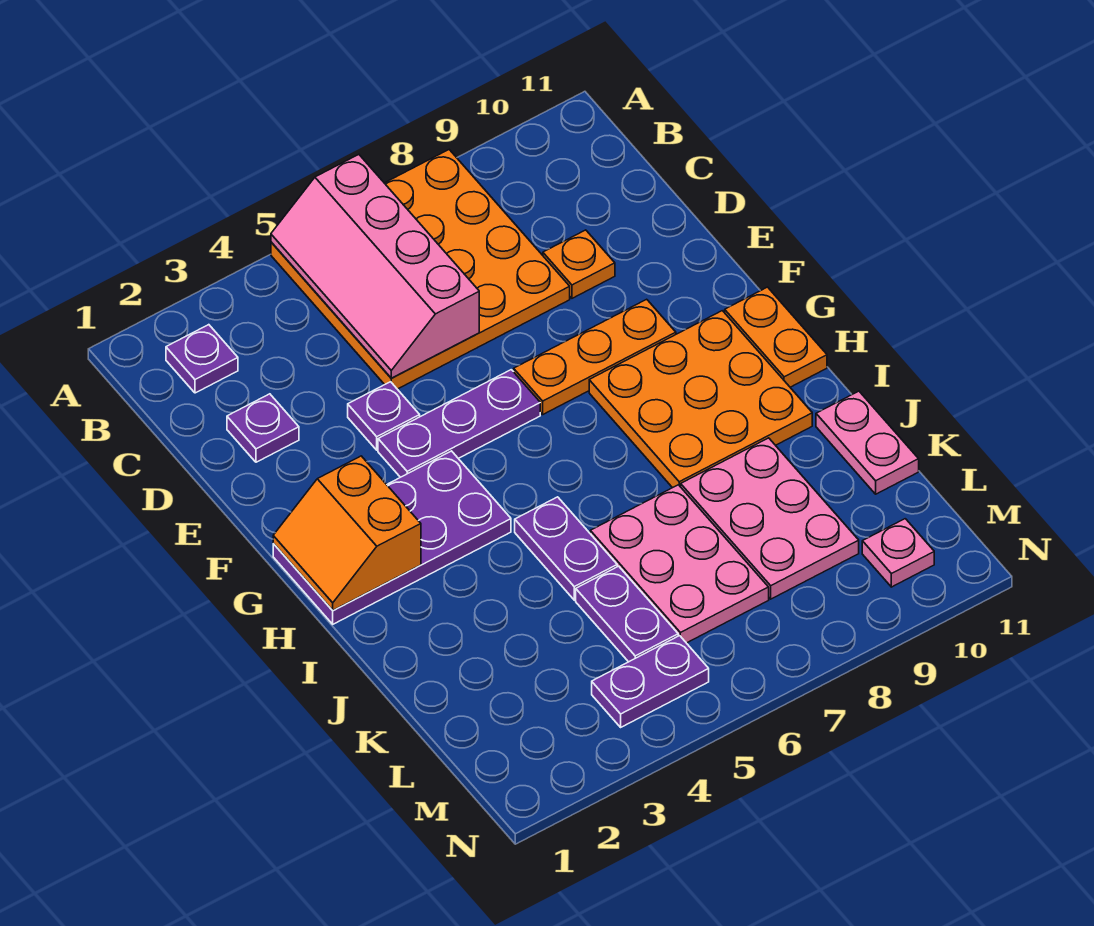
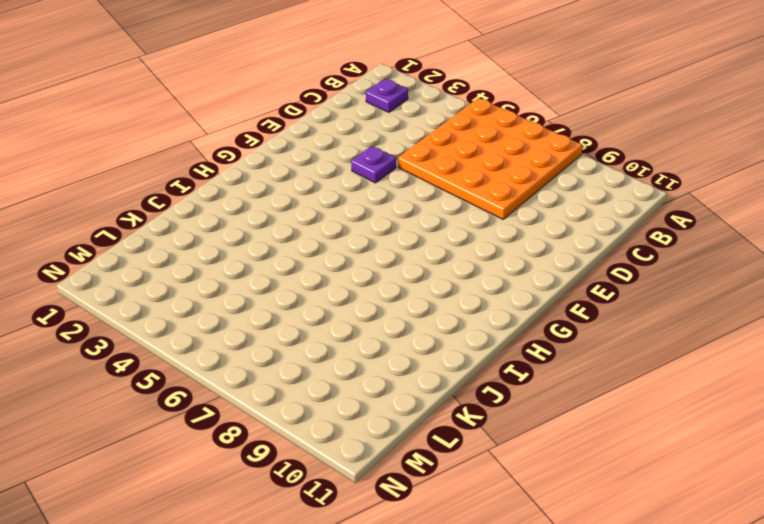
none -> purple 1x1 plate [227,394,299,462]
none -> orange 1x1 plate [543,230,615,298]
none -> purple 1x3 plate [378,370,540,477]

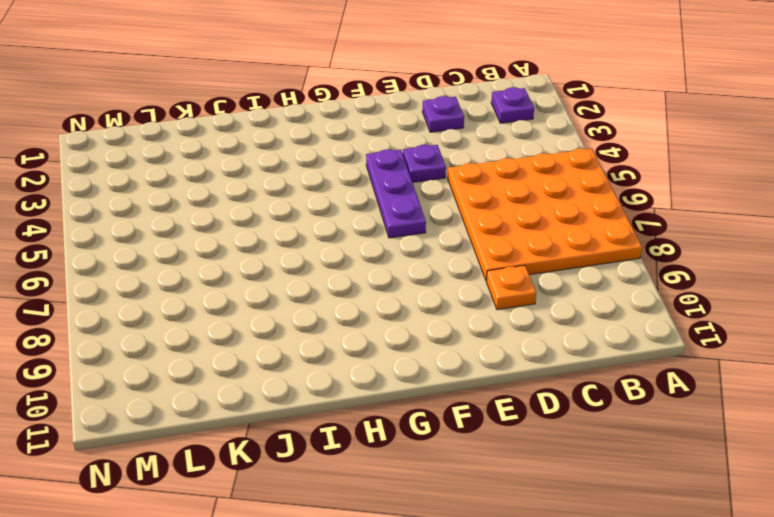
none -> orange 1x3 plate [514,299,676,414]
none -> purple 2x4 plate [273,451,511,624]
none -> orange 3x3 plate [589,311,812,488]

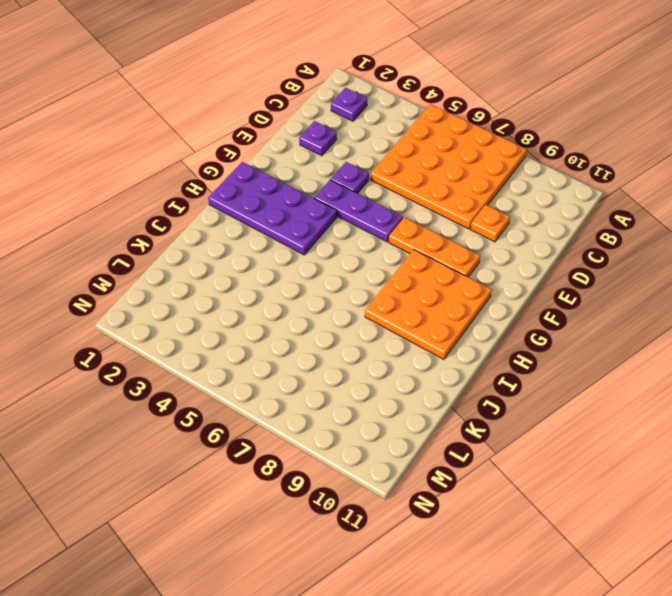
none -> orange 1x2 plate [725,287,827,387]
none -> purple 1x2 plate [515,497,617,600]
none -> pink 2x3 plate [590,485,769,643]

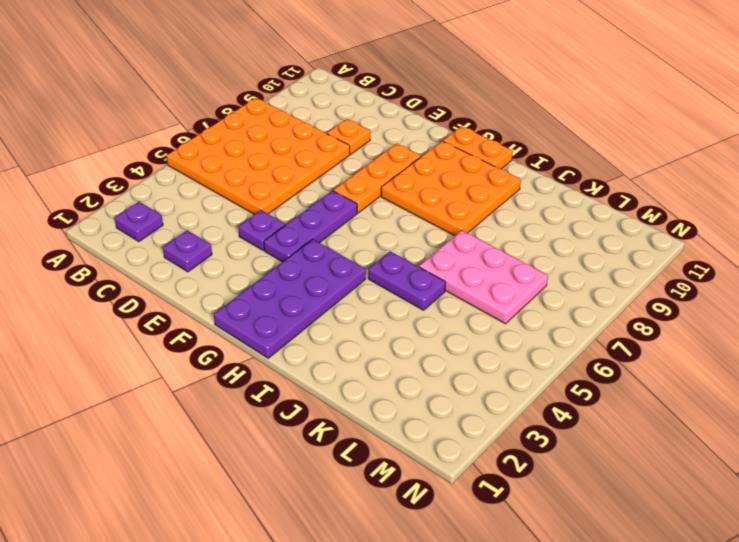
none -> pink 2x3 plate [681,438,859,599]
none -> pink 1x2 plate [816,391,919,494]
none -> purple 1x2 plate [576,566,678,662]

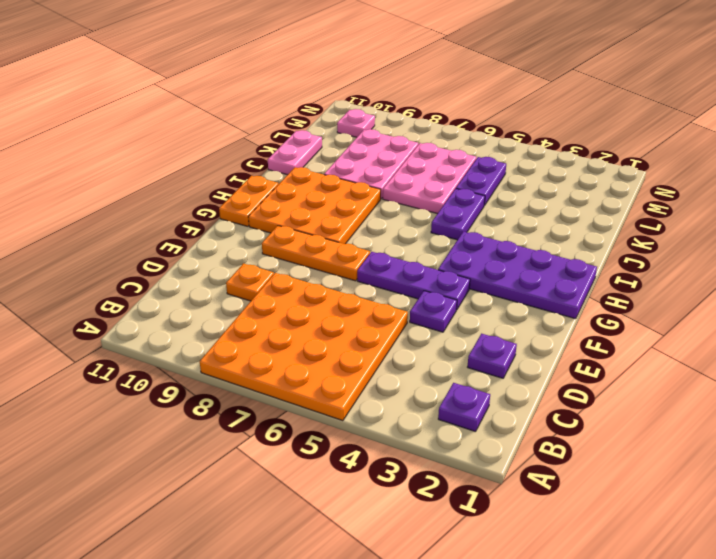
none -> purple 1x2 plate [592,636,709,727]
none -> pink 2x4 slope [271,155,479,378]
none -> orange 2x2 slope [273,456,421,610]

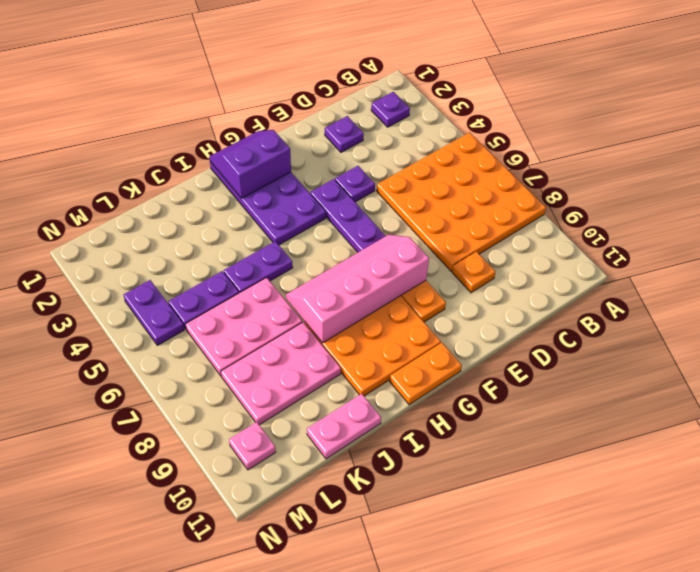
pink 2x4 slope [286,235,429,343] -> pink 2x4 slope moved to [271,155,479,378]
purple 2x2 slope [209,130,291,198] -> orange 2x2 slope [273,456,421,610]

